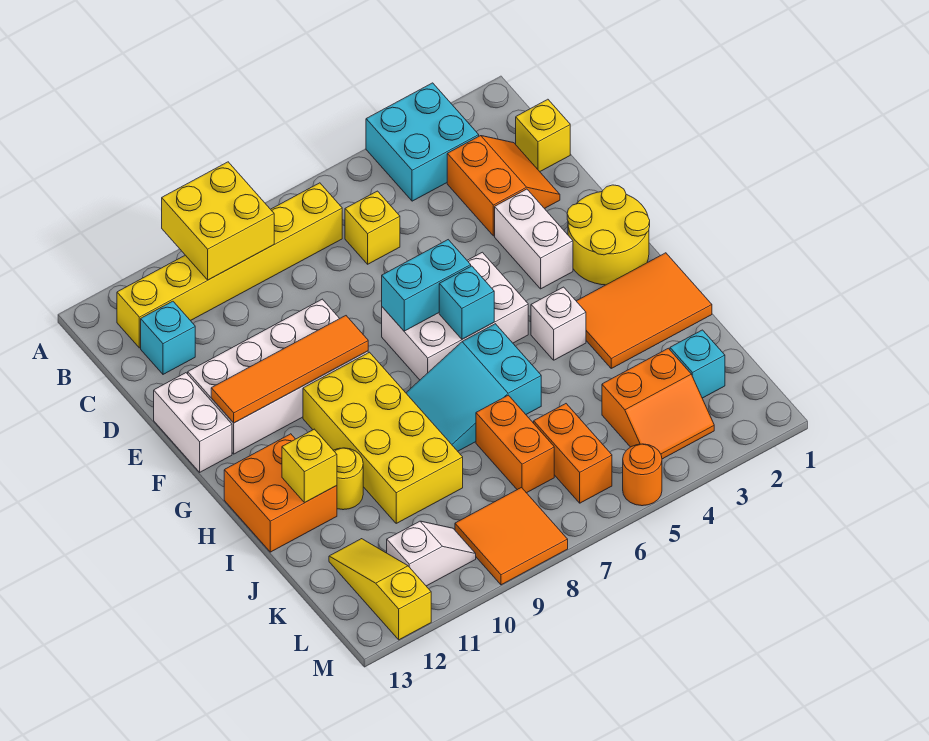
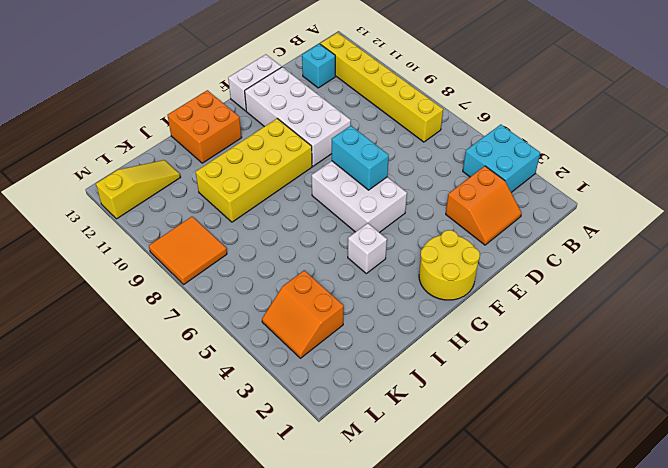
none -> yellow 1x1 brick [516,99,570,172]
none -> yellow 1x1 brick [345,191,400,264]
none -> white 1x2 brick [495,189,573,289]
none -> orange 2x3 tile [577,253,712,368]

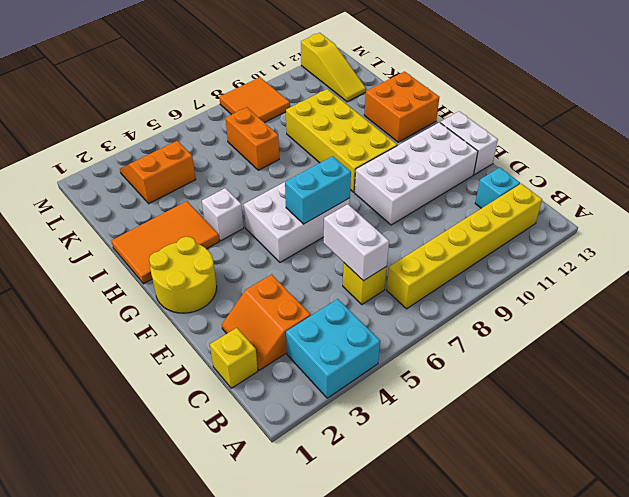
white 1x2 brick [324,204,389,281] -> white 1x2 brick moved to [495,189,573,289]
none -> cyan 2x3 slope [406,324,541,451]
none -> yellow 1x1 round brick [333,448,363,510]
none -> cyan 1x1 brick [670,330,725,398]
none -> orange 1x2 brick [534,404,612,503]

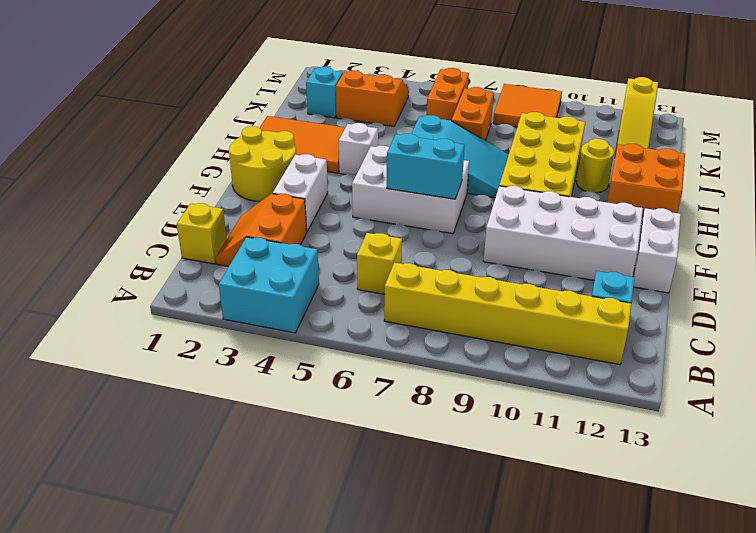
none -> white 1x2 slope [387,521,476,586]
none -> orange 1x1 round brick [623,444,662,506]
none -> yellow 2x2 brick [162,162,274,280]
none -> orange 1x4 tile [211,316,368,423]

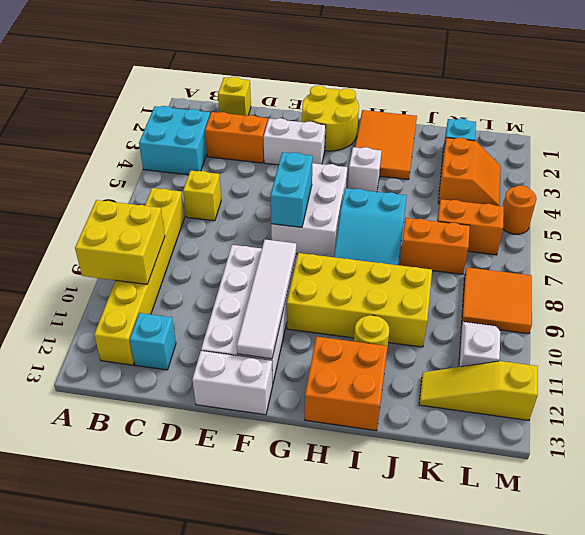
white 1x4 tile [237,240,296,359] -> orange 1x4 tile [211,316,368,423]
none -> cyan 1x1 brick [439,266,494,339]
none -> yellow 1x1 brick [282,429,337,503]

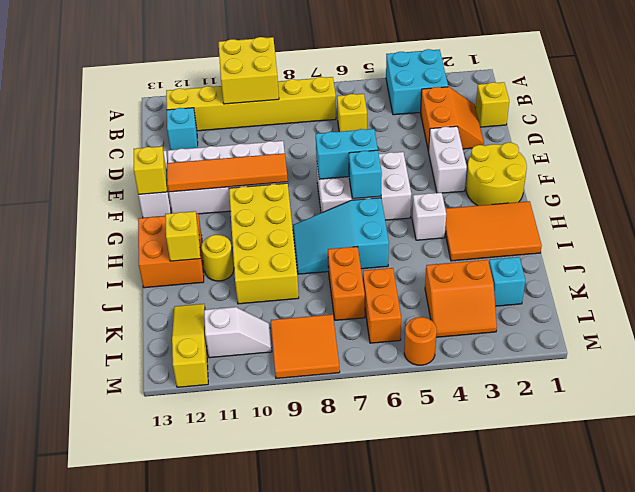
yellow 1x1 brick [134,146,167,194] -> none

